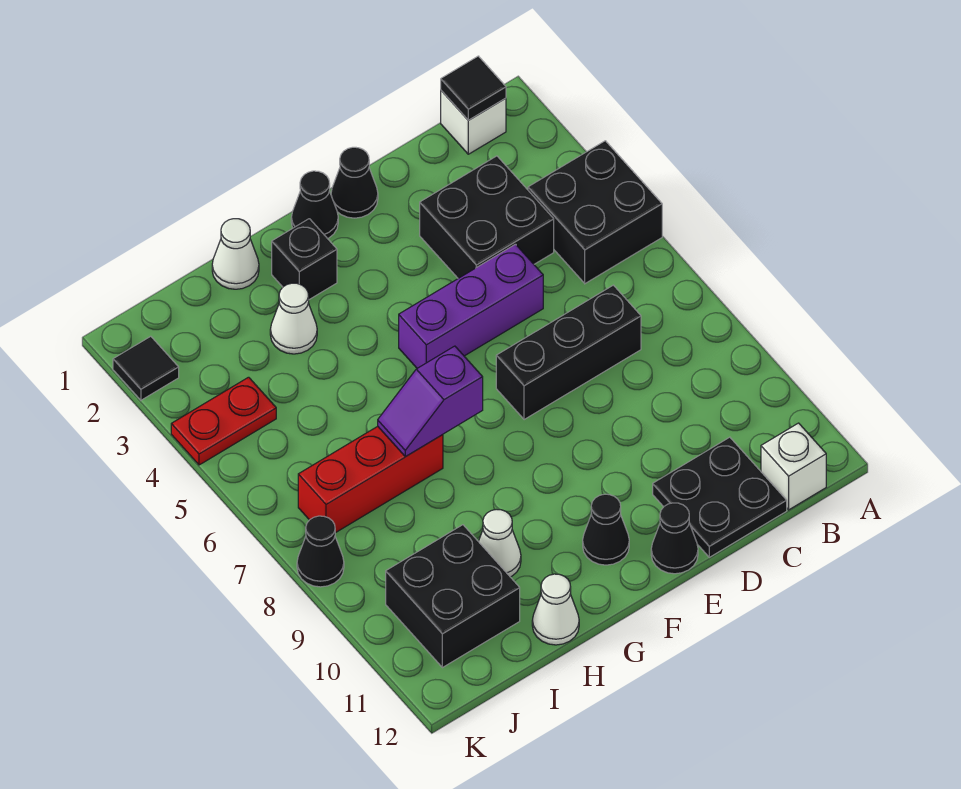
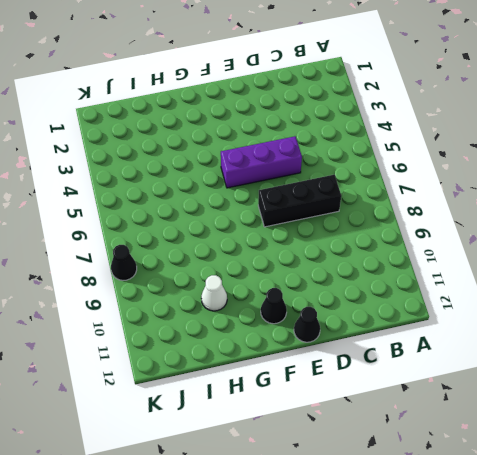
none -> black 2x2 brick [528,141,662,283]
none -> white 1x1 brick [441,91,506,154]
none -> white 1x1 brick [761,423,826,510]

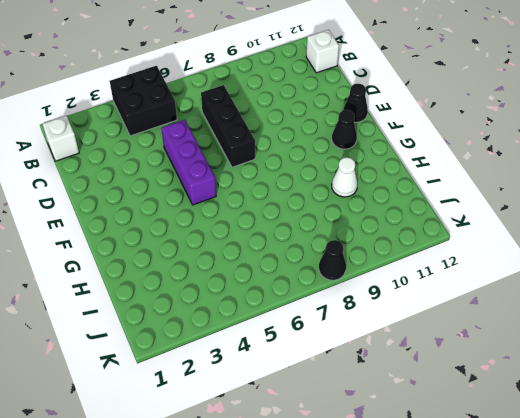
none -> black 2x2 brick [420,156,554,278]
none -> black 2x2 plate [653,437,787,557]
none -> black 1x1 cone [331,147,378,218]

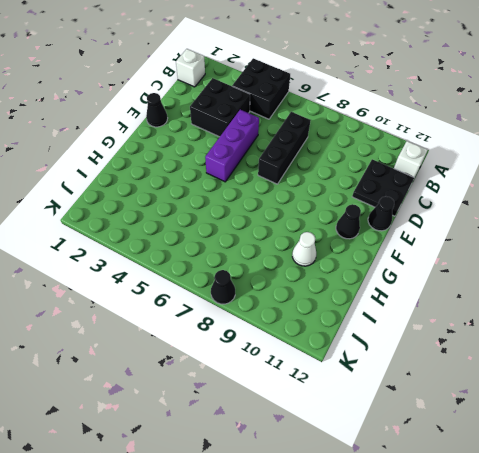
none -> black 1x1 cone [291,171,338,239]
none -> black 1x1 brick [272,219,337,300]
none -> white 1x1 cone [212,219,259,289]

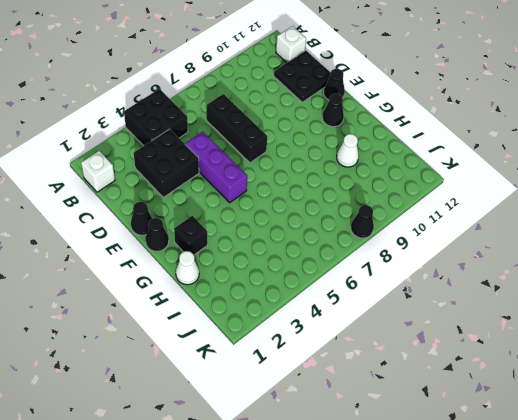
none -> white 1x1 cone [270,283,317,354]
none -> red 1x3 brick [298,426,443,533]
none -> white 1x1 cone [532,574,579,645]

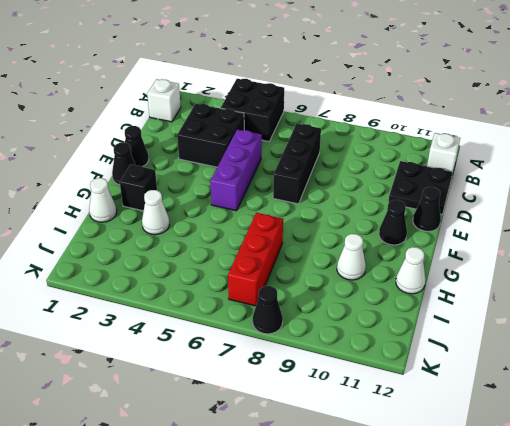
none -> black 2x2 brick [386,525,520,668]
none -> red 1x2 plate [171,377,276,465]
none -> black 1x1 tile [113,336,179,400]

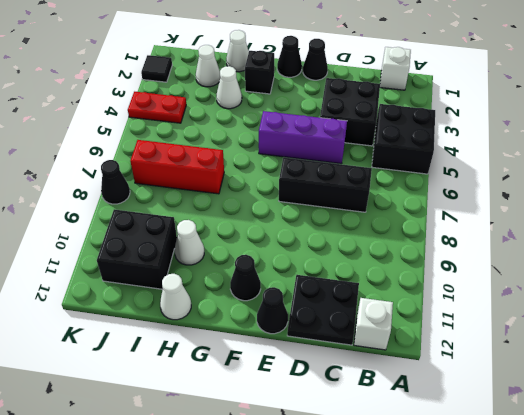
white 1x1 cone [196,45,220,87] -> none
none -> black 1x1 tile [441,56,506,120]
none -> purple 1x2 slope [378,346,483,456]

